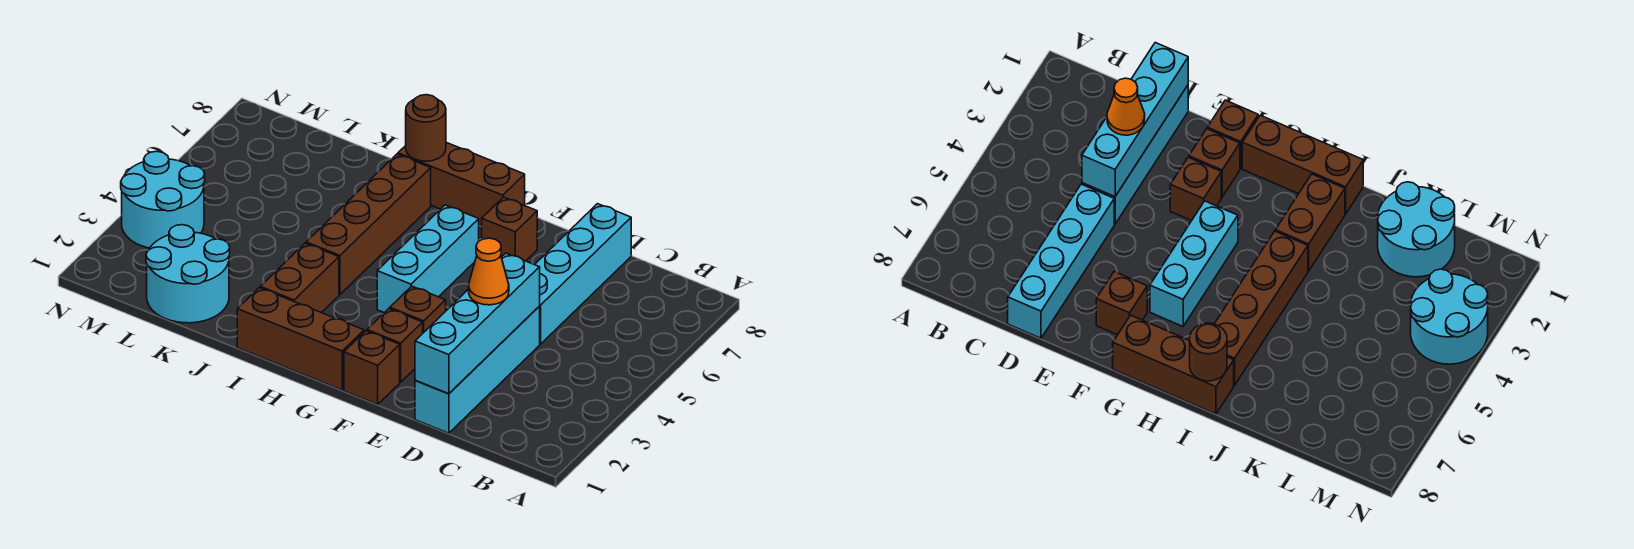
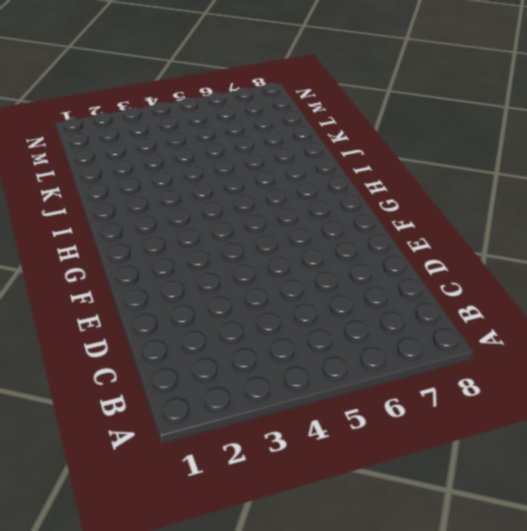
none -> cyan 1x4 brick [415,307,540,433]
none -> cyan 1x4 brick [535,204,631,344]
none -> brown 1x1 brick [344,331,400,404]

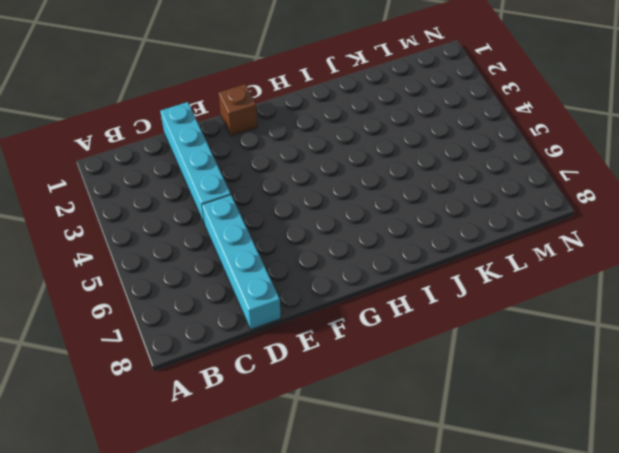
none -> brown 1x1 brick [367,309,423,382]
none -> brown 1x1 brick [390,286,446,333]
none -> brown 1x1 brick [482,197,537,261]

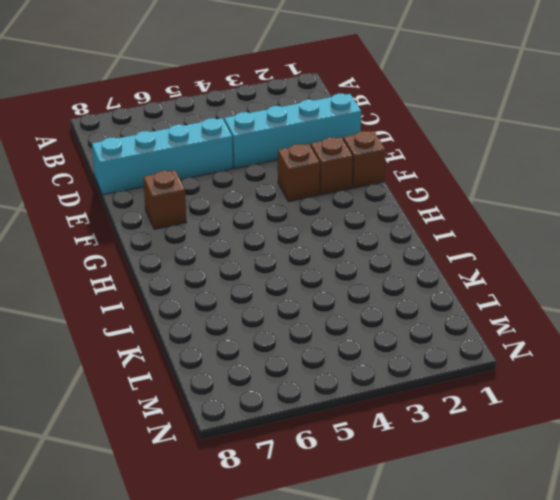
none -> brown 1x3 brick [237,288,364,390]
none -> cyan 1x3 brick [377,205,479,313]
none -> brown 1x3 brick [398,142,525,226]

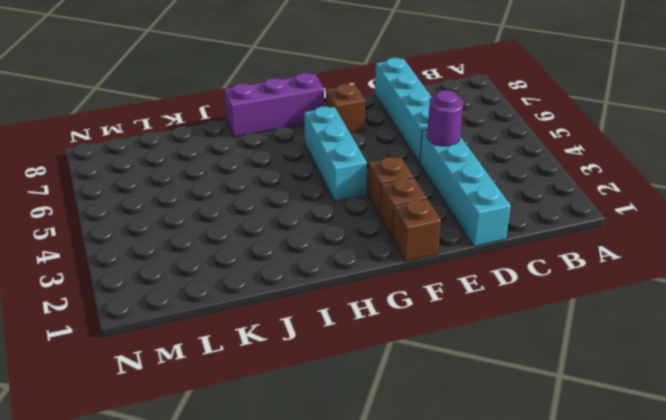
purple 1x1 round brick [427,90,463,146] -> cyan 1x4 brick [415,253,540,394]
purple 1x3 brick [224,73,324,137] -> brown 1x3 brick [398,142,525,226]
none -> brown 1x3 brick [237,288,364,390]
none -> brown 1x2 brick [260,243,339,313]
none -> brown 1x4 brick [306,154,431,295]

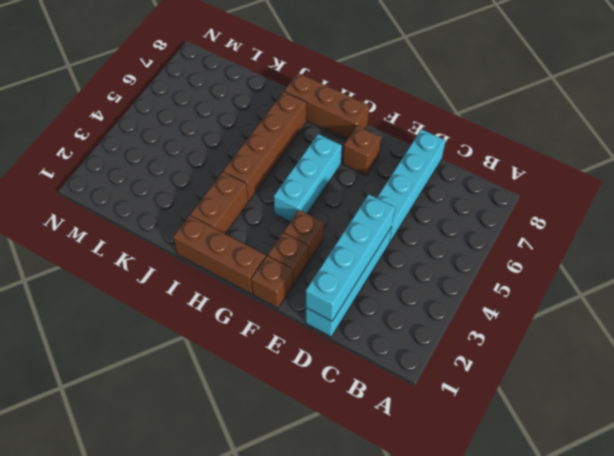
none -> cyan 2x2 round brick [146,225,230,323]
none -> cyan 2x2 round brick [121,151,205,248]
none -> brown 1x1 round brick [406,95,446,161]

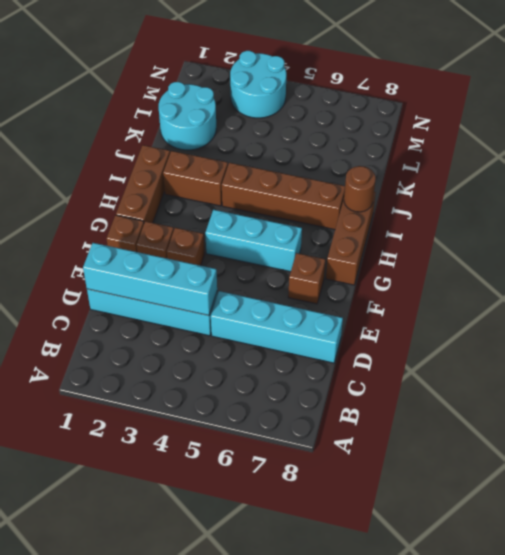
none -> orange 1x1 cone [469,238,509,305]

